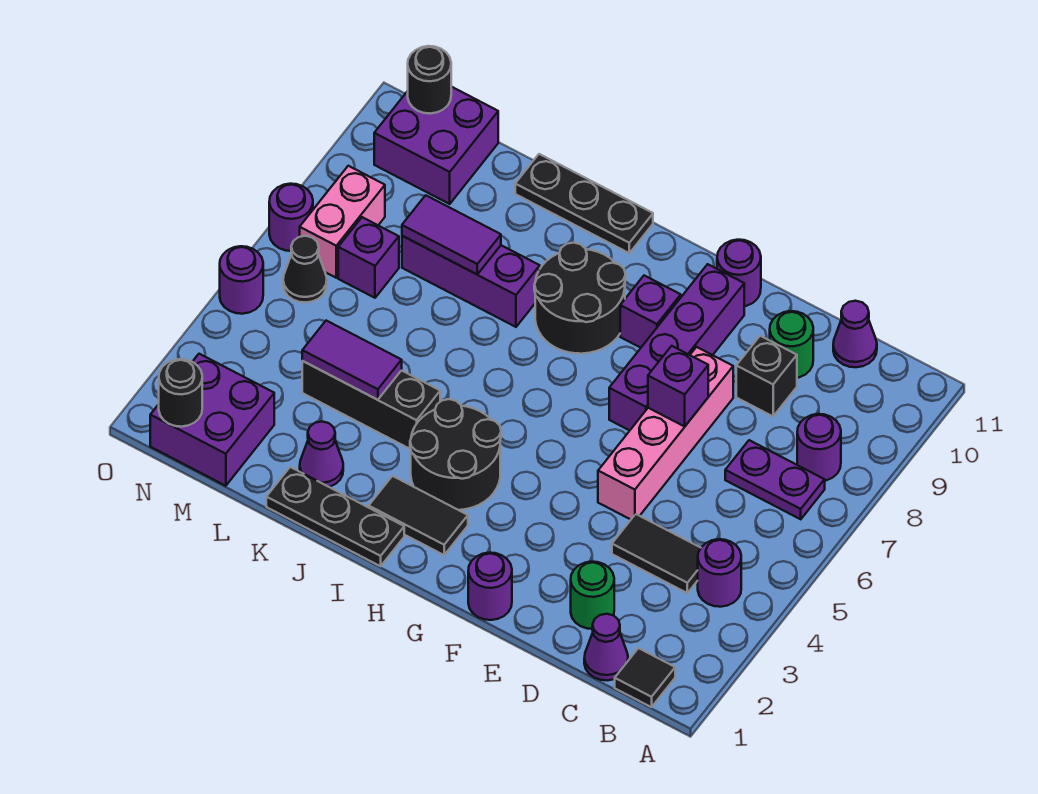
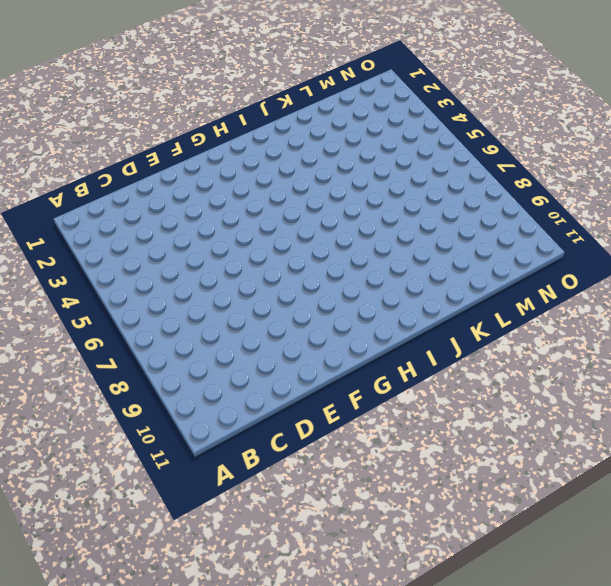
none -> black 1x1 tile [615,648,675,707]
none -> purple 1x1 round brick [698,539,741,607]
none -> purple 1x2 plate [725,440,825,519]
none -> purple 1x1 round brick [797,414,841,481]

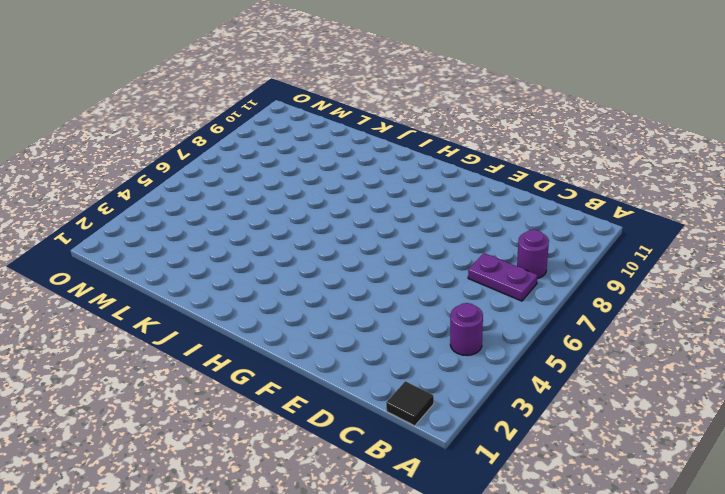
none -> purple 1x1 cone [584,614,628,680]
none -> black 1x2 tile [612,514,701,593]
none -> purple 1x1 cone [833,301,877,367]
none -> green 1x1 round brick [571,562,614,629]

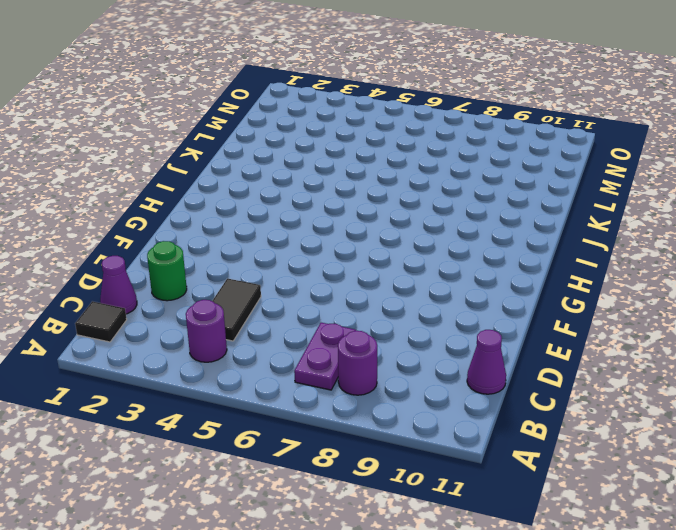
none -> black 1x1 brick [736,336,797,416]
none -> green 1x1 round brick [770,311,813,378]
none -> pink 1x4 brick [598,347,733,519]
none -> purple 1x1 round brick [468,553,512,620]

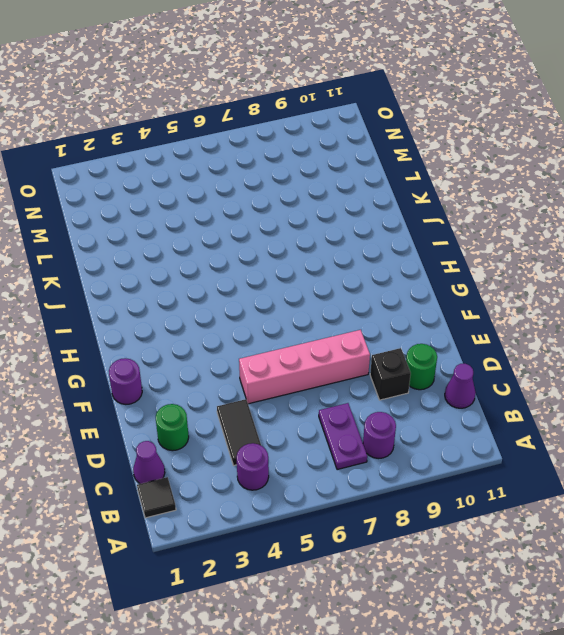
none -> purple 1x4 brick [609,264,744,430]
none -> purple 1x1 round brick [717,240,761,306]
none -> purple 1x1 brick [620,276,681,348]
none -> black 1x2 tile [369,476,468,555]

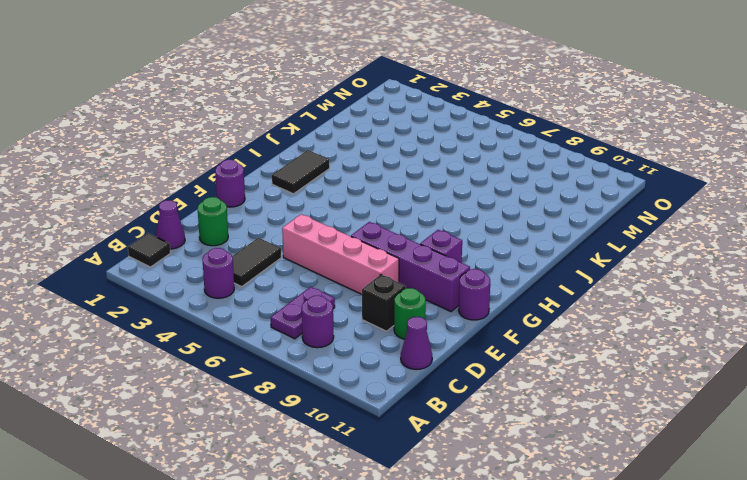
none -> black 2x2 round brick [410,399,501,510]
none -> black 2x2 round brick [534,243,626,354]
none -> black 1x3 plate [266,467,404,566]
none -> black 1x3 plate [515,154,653,253]

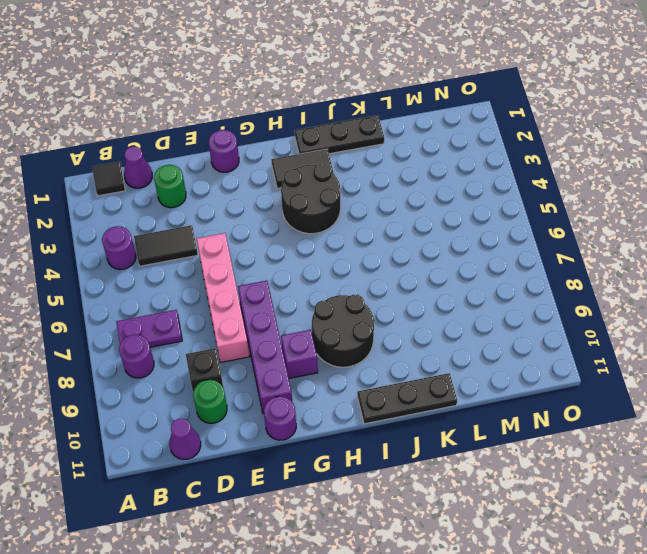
none -> black 1x3 brick [302,361,440,449]
none -> purple 1x3 brick [402,236,540,327]
none -> purple 1x1 cone [300,422,343,487]
none -> purple 2x2 brick [150,354,274,486]

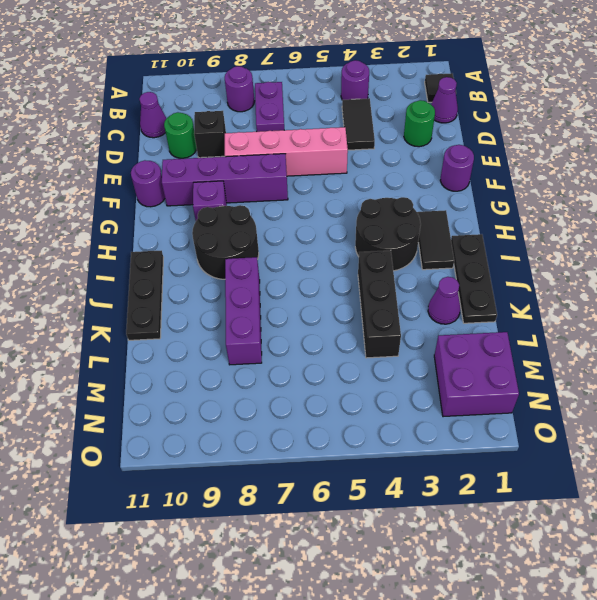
none -> purple 1x1 brick [338,217,399,298]
none -> purple 2x2 brick [374,87,498,204]
none -> black 1x1 cone [283,236,327,302]
none -> pink 1x2 brick [300,166,385,278]

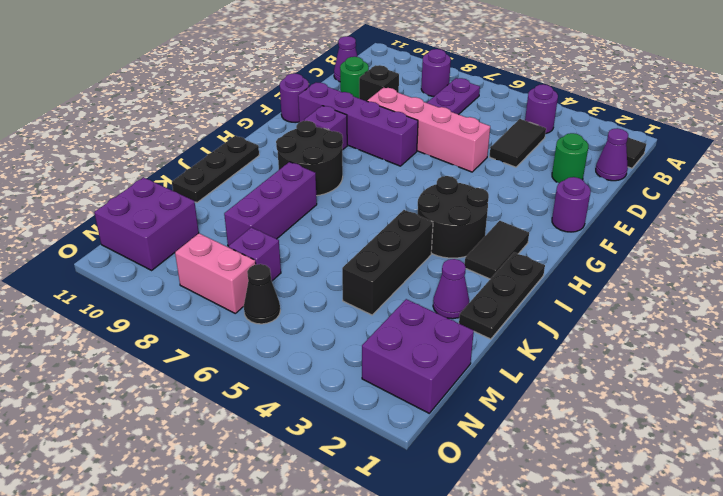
none -> purple 1x1 round brick [220,246,263,314]
none -> purple 1x1 round brick [269,184,313,251]
none -> purple 1x1 brick [648,346,708,426]
none -> purple 1x2 tile [302,321,402,400]

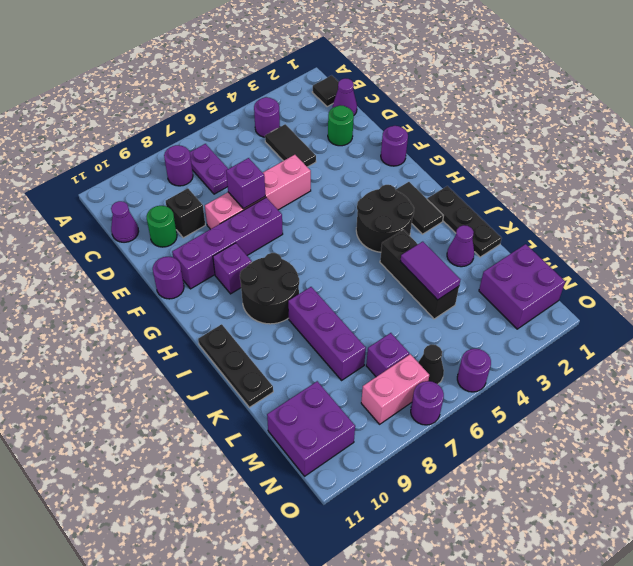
none -> purple 1x2 tile [402,195,501,274]
none -> black 1x1 round brick [159,359,202,427]
none -> black 1x1 round brick [408,46,451,114]

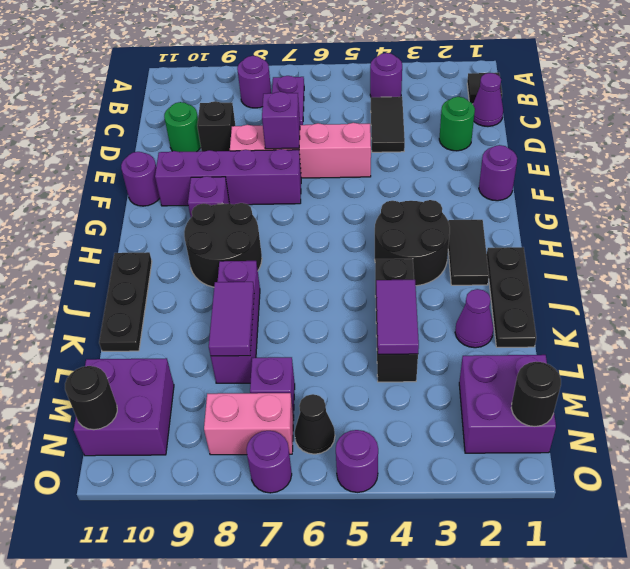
none -> purple 1x1 cone [833,301,877,367]

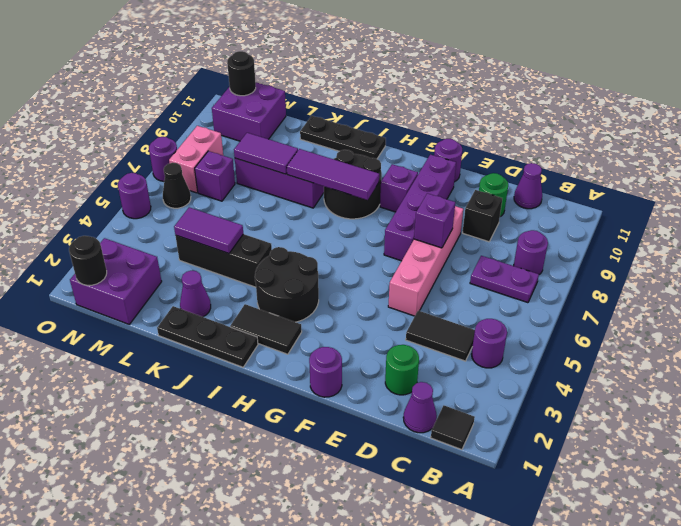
purple 1x3 tile [287,149,379,200] -> none

